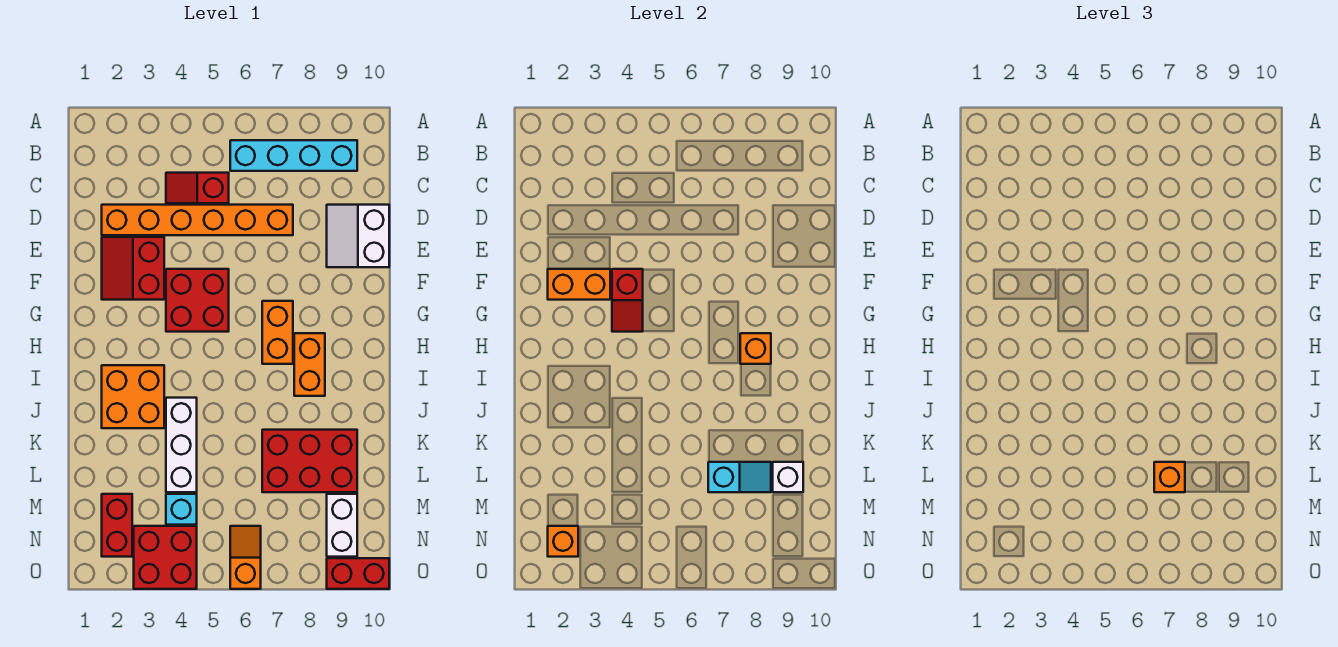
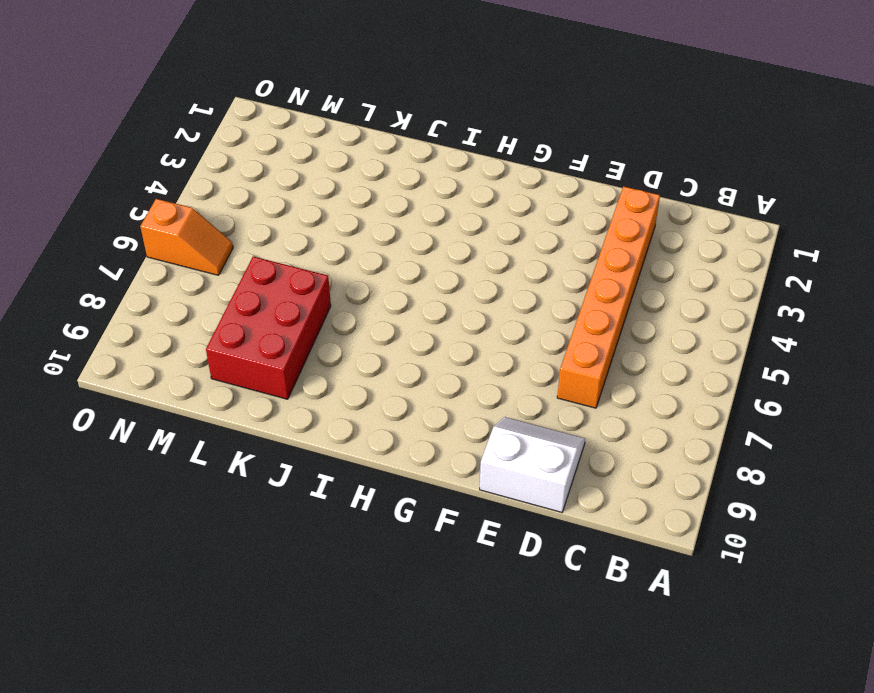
none -> cyan 1x4 brick [230,140,357,171]
none -> red 1x2 slope [166,173,229,203]
none -> red 2x2 slope [102,237,164,300]

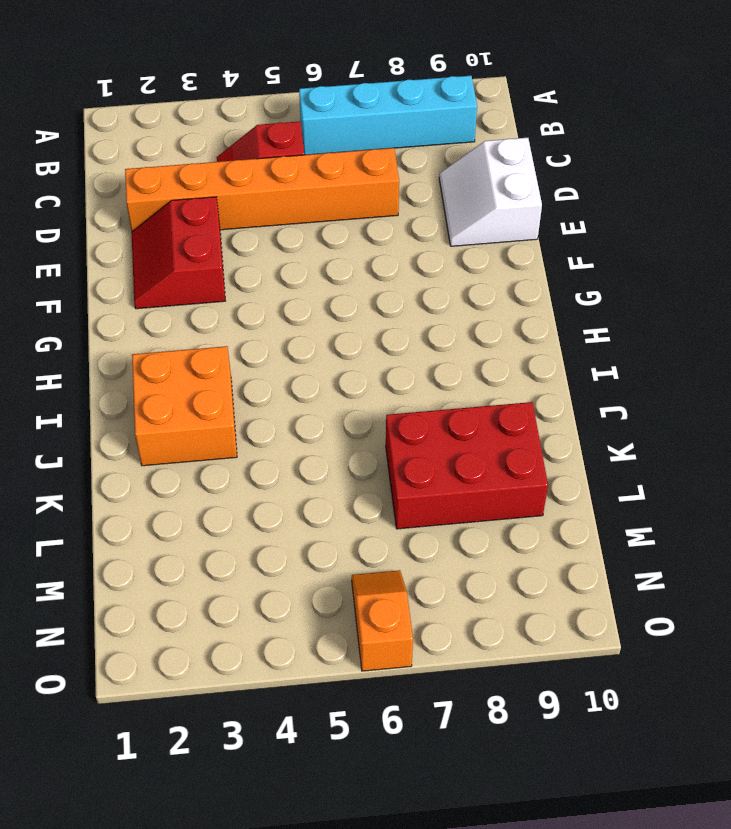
none -> red 2x2 brick [166,269,229,332]
none -> orange 1x2 brick [262,301,293,364]
none -> orange 1x2 brick [294,333,325,396]

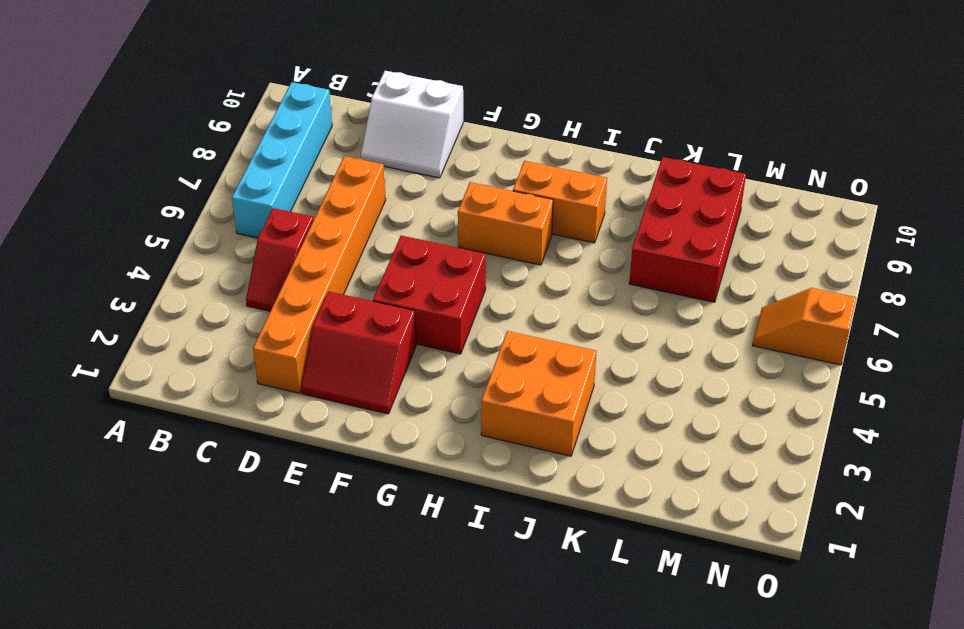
none -> white 1x3 brick [166,398,197,492]
none -> red 1x2 brick [102,494,132,557]
none -> cyan 1x1 brick [166,494,197,525]

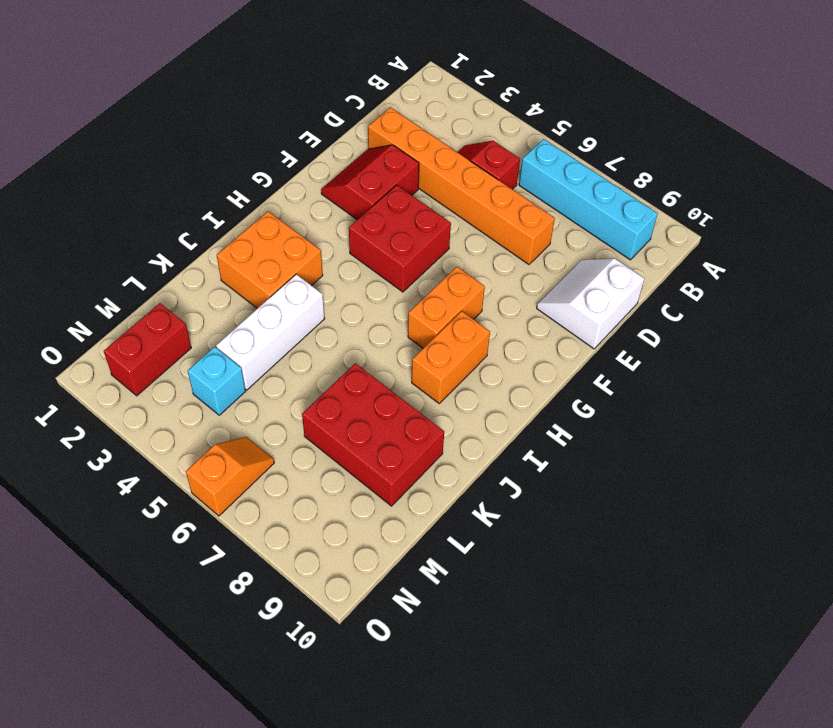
none -> white 1x2 brick [327,494,357,557]
none -> red 2x2 brick [134,526,197,589]
none -> red 1x2 brick [327,558,389,589]

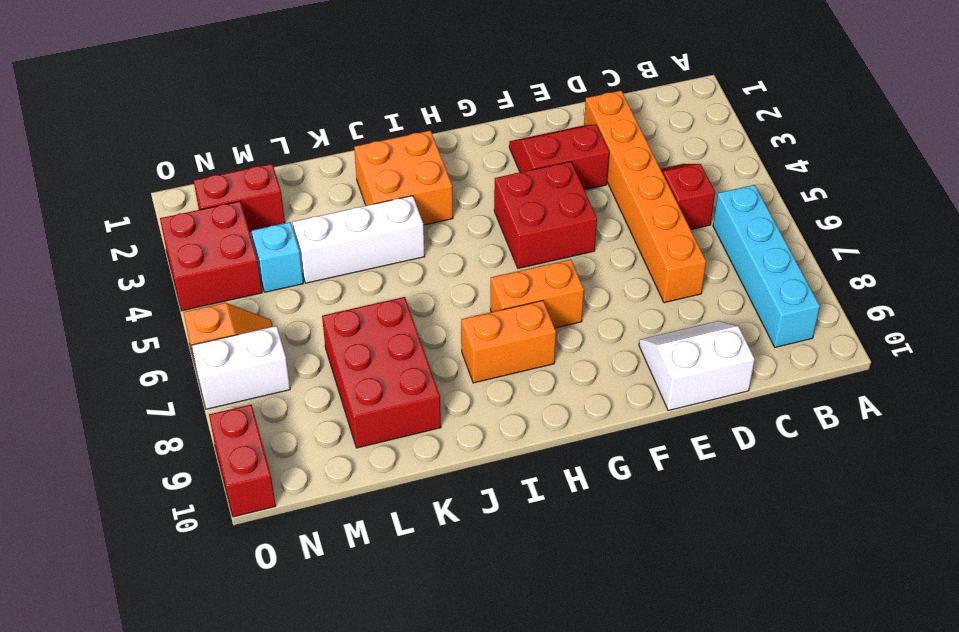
white 1x2 brick [191,326,290,409] -> white 1x2 brick moved to [327,494,357,557]
none -> orange 1x2 brick [548,269,610,300]
none -> red 1x2 slope [612,269,643,332]
none -> orange 1x1 brick [740,333,771,364]

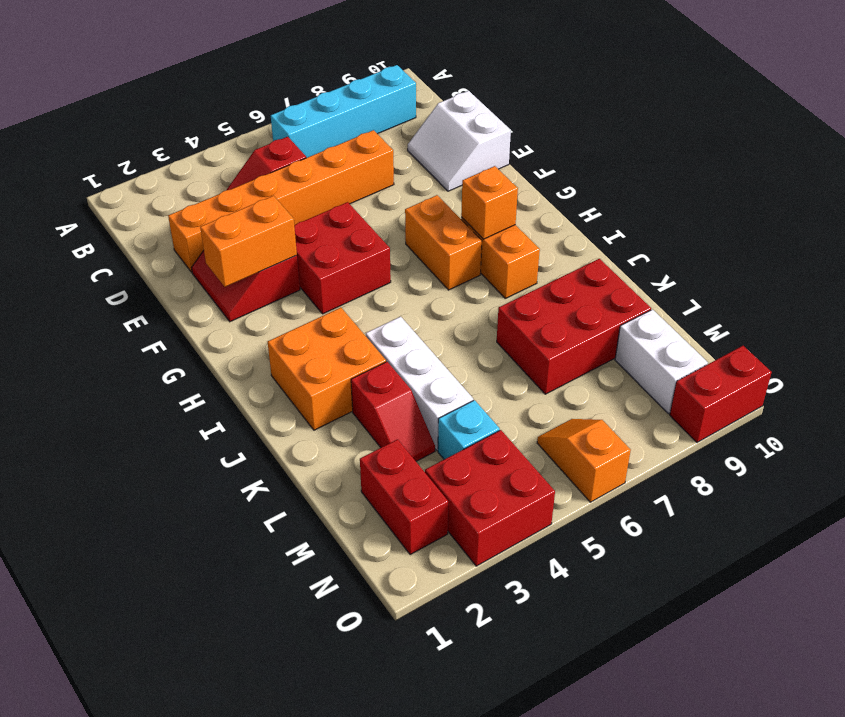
red 1x2 slope [351,362,435,461] -> red 1x2 slope moved to [612,269,643,332]
none -> cyan 1x2 slope [708,462,771,492]
none -> white 1x1 brick [773,462,803,492]
none -> orange 1x1 brick [548,526,578,557]

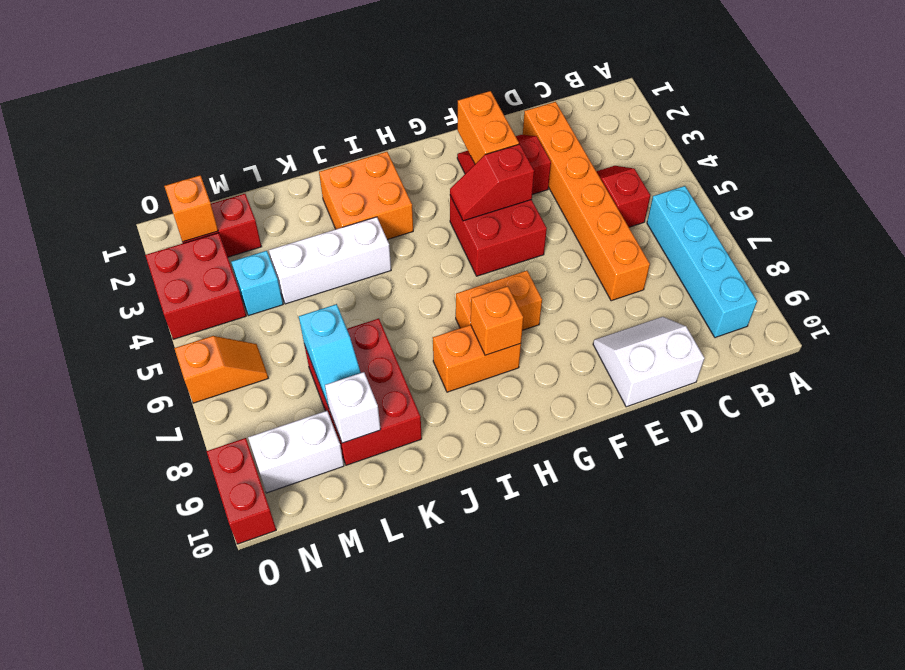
none -> orange 1x1 brick [1154,462,1185,492]

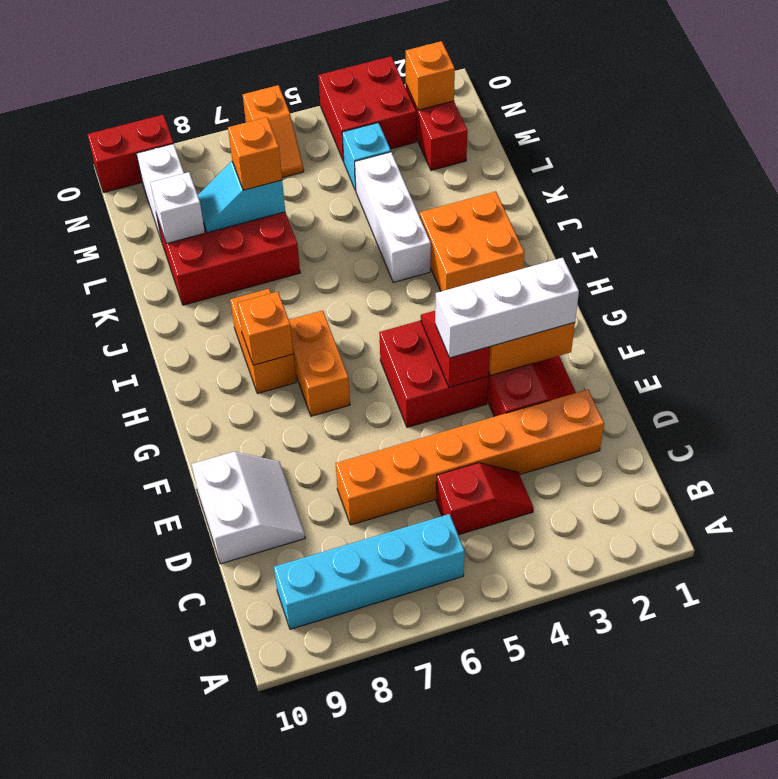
white 1x3 brick [435,258,579,358] -> none

